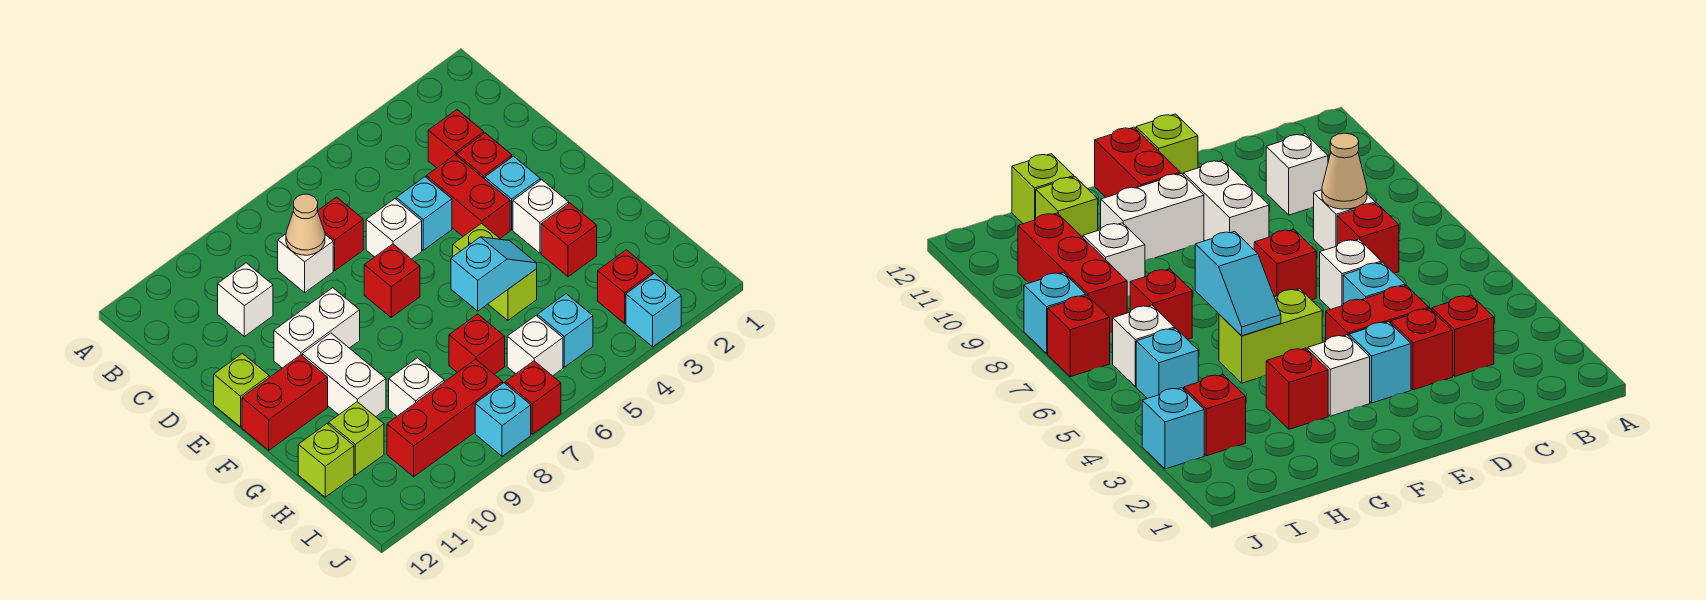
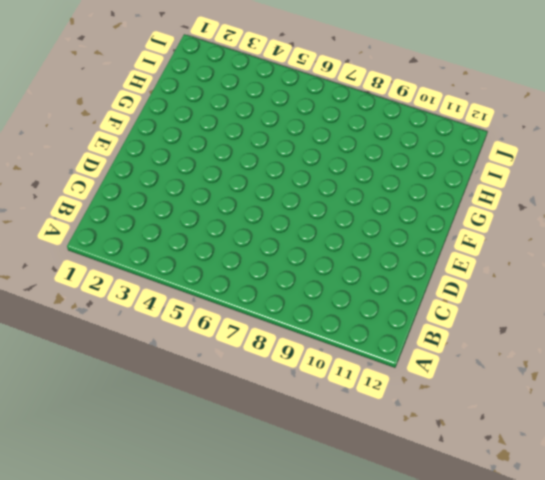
none -> red 1x1 brick [428,110,484,168]
none -> red 1x1 brick [318,197,363,271]
none -> white 1x1 brick [278,234,333,292]
none -> white 1x1 brick [218,263,273,336]

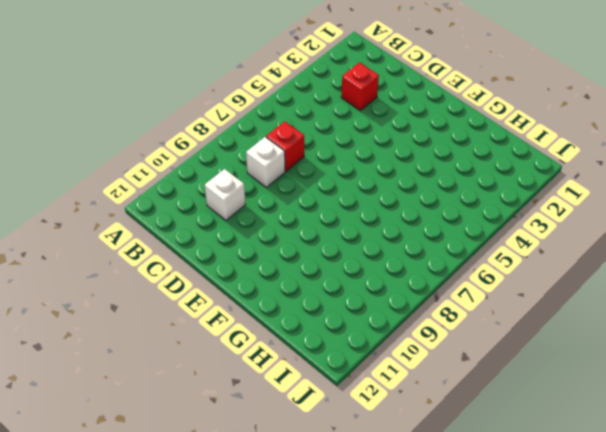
none -> red 1x1 brick [457,133,512,179]
none -> red 1x2 brick [426,155,510,238]
none -> cyan 1x1 brick [396,177,452,250]
none -> white 1x1 brick [366,199,422,259]

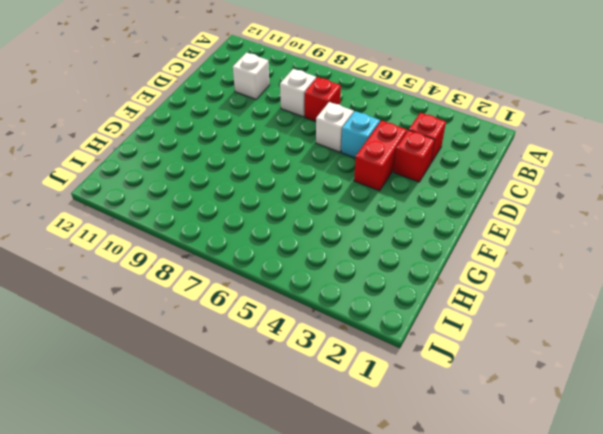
none -> cyan 1x1 brick [485,156,540,230]
none -> red 1x1 brick [364,244,420,317]
none -> white 1x2 brick [274,288,360,368]
none -> lime 1x1 brick [214,353,269,427]

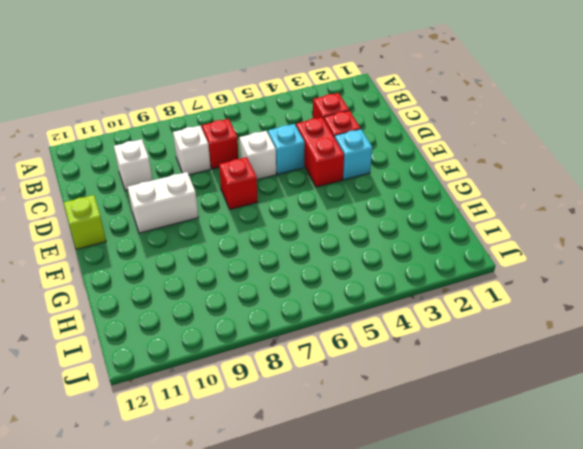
none -> white 1x1 brick [513,180,569,253]
none -> lime 1x2 brick [453,223,537,320]
none -> white 1x2 brick [302,333,386,417]
none -> red 1x2 brick [242,355,328,450]

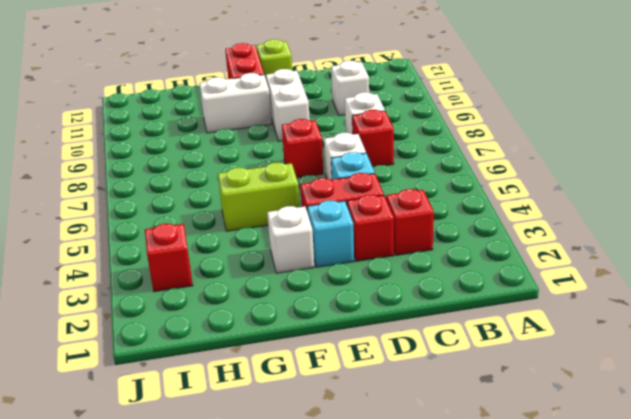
none -> red 1x1 brick [541,203,597,277]
none -> red 1x1 brick [449,314,505,374]
none -> white 1x1 brick [389,358,444,416]
none -> lime 1x1 brick [328,402,384,475]

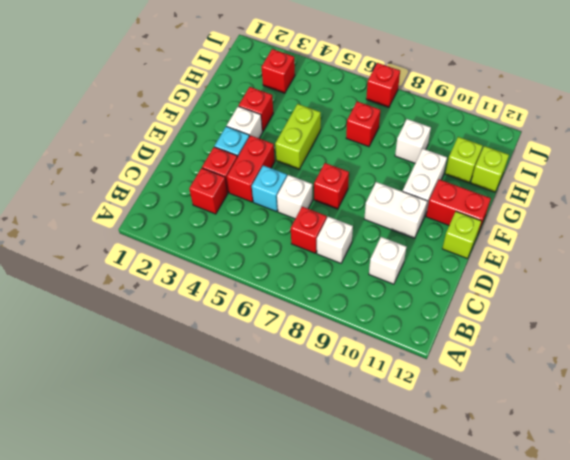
none -> cyan 1x1 brick [537,294,593,367]
none -> white 1x1 brick [507,316,563,376]
none -> red 1x3 brick [387,359,503,477]
none -> cyan 1x1 brick [626,273,681,347]

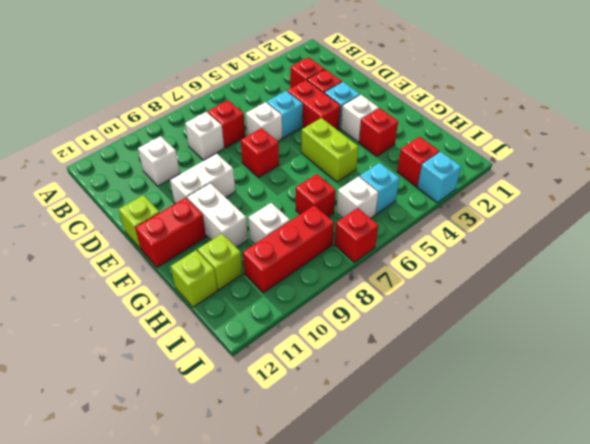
none -> cyan 1x1 brick [475,383,531,456]
none -> tan 1x1 cone [286,194,325,255]
none -> cyan 1x2 slope [451,237,537,311]

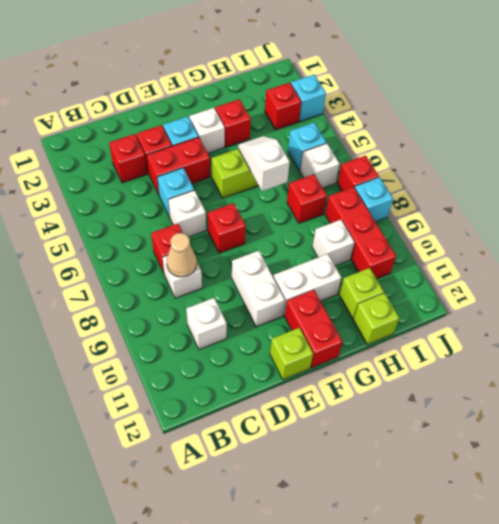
white 1x2 slope [238,136,290,191] -> cyan 1x2 slope [451,237,537,311]

